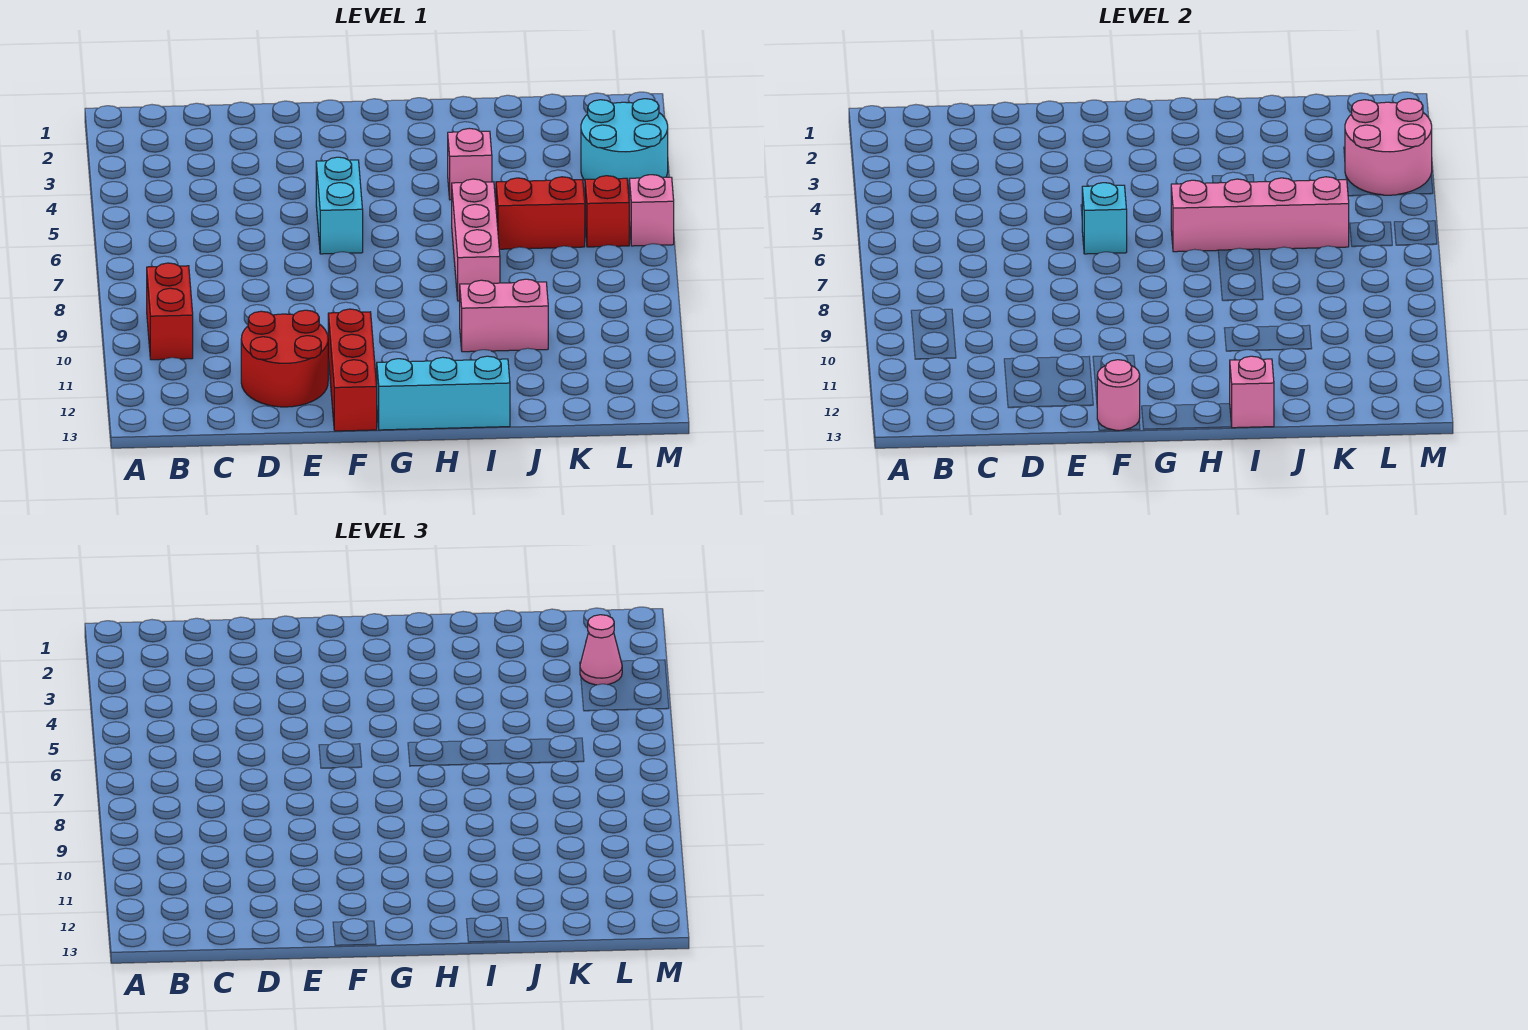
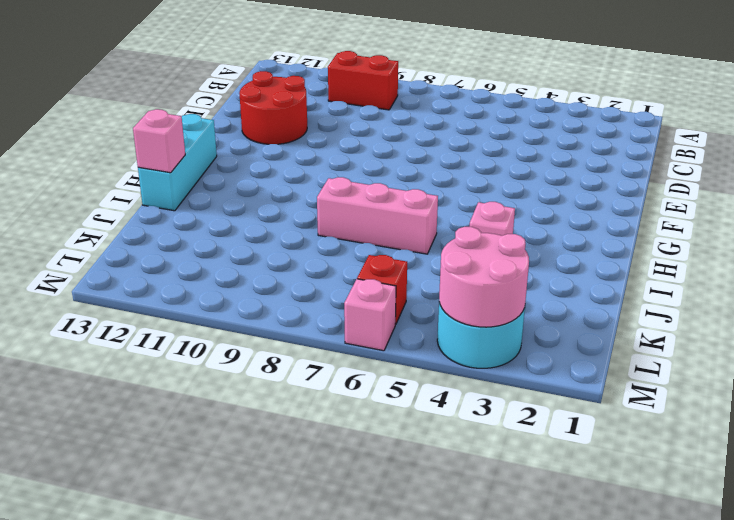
none -> cyan 1x2 brick [316,157,363,254]
none -> red 1x3 brick [328,309,377,431]
none -> pink 1x2 brick [460,279,548,352]

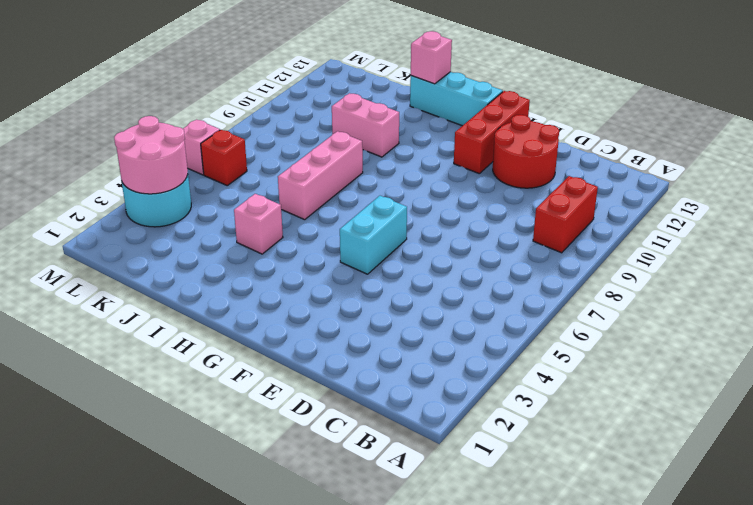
none -> red 1x2 brick [496,177,585,249]
none -> cyan 1x1 brick [1082,183,1127,254]
none -> pink 1x1 round brick [1097,360,1140,431]

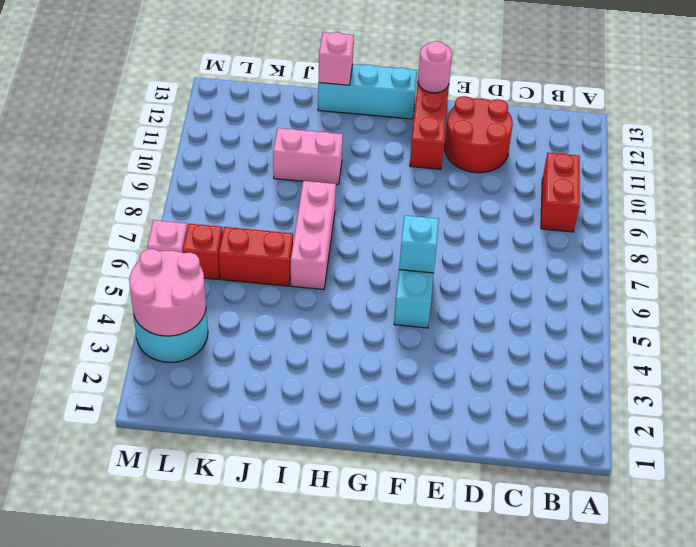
none -> pink 1x1 brick [448,128,492,200]
none -> pink 1x4 brick [1171,177,1349,252]
none -> pink 1x1 cone [580,615,622,685]

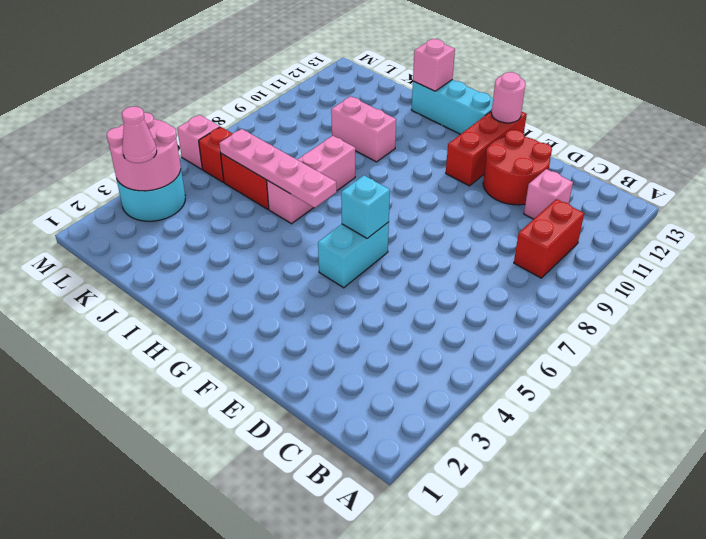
pink 1x1 brick [524,169,573,219] -> pink 1x1 brick moved to [448,128,492,200]
pink 1x4 plate [219,129,337,208] -> pink 1x4 brick [1171,177,1349,252]

